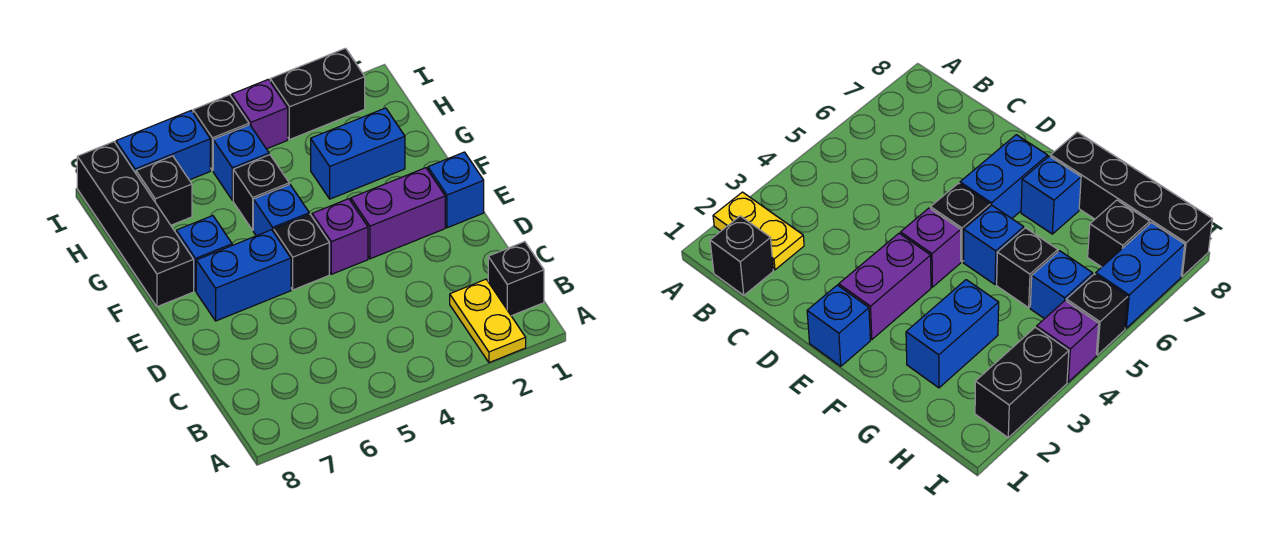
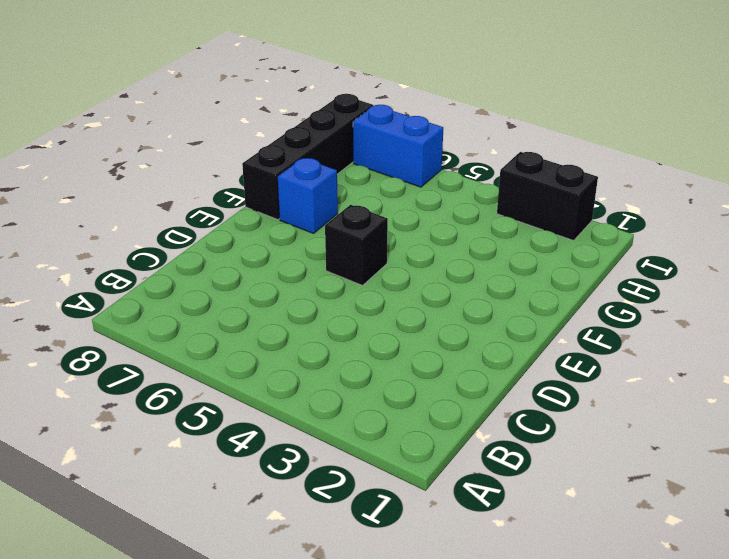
none -> yellow 1x2 plate [450,279,526,363]
none -> black 1x1 brick [488,242,544,316]
none -> blue 1x1 brick [428,152,484,228]

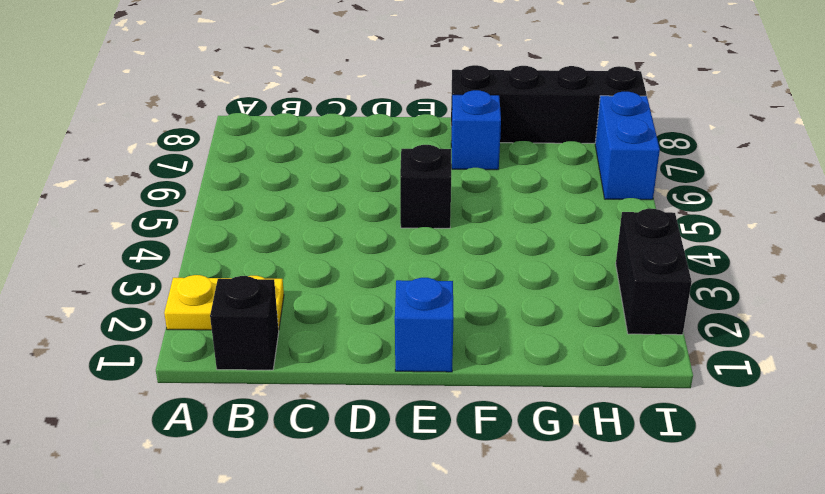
none -> purple 1x2 brick [351,168,445,259]
none -> purple 1x1 brick [312,199,368,274]
none -> blue 1x2 brick [196,230,291,321]

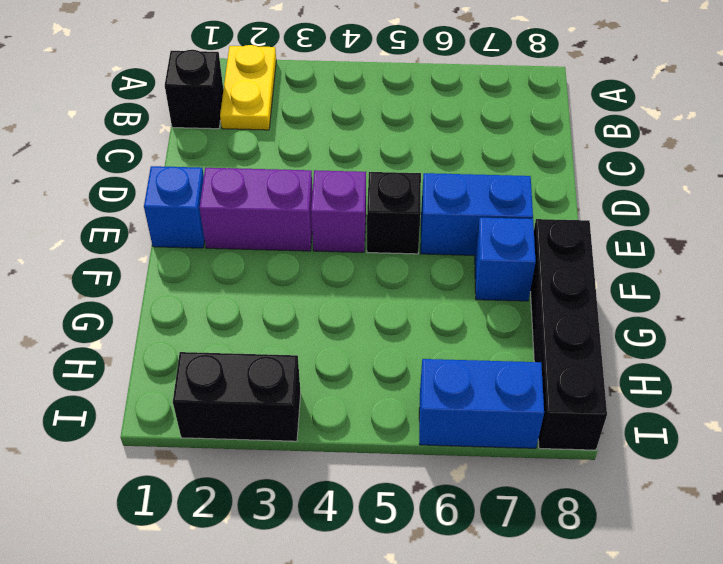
none -> blue 1x1 brick [253,184,309,236]
none -> blue 1x2 brick [311,108,405,199]
none -> black 1x1 brick [233,155,289,230]

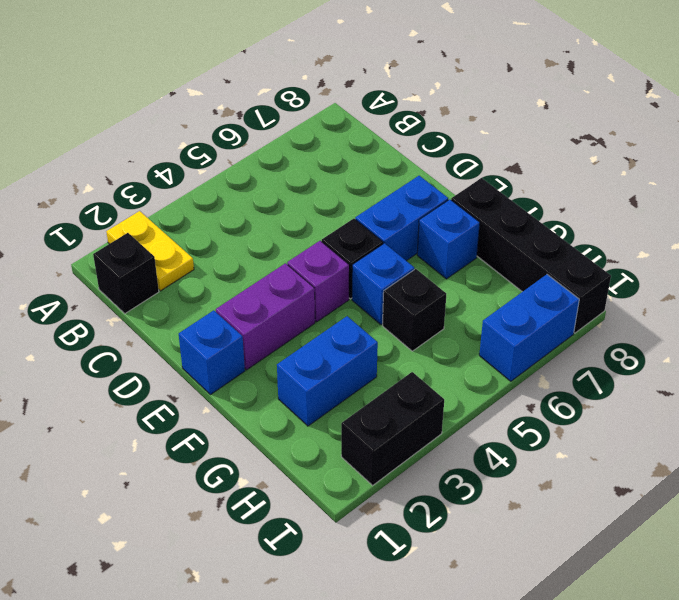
none -> blue 1x1 brick [213,125,269,200]
none -> black 1x1 brick [136,156,192,225]
none -> purple 1x1 brick [232,79,288,149]

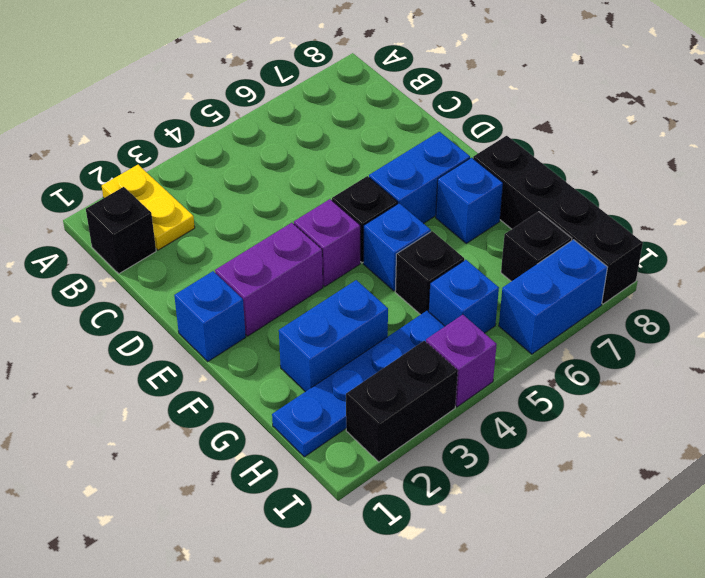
blue 1x4 plate [272,311,445,457] -> none
none -> black 1x1 brick [193,95,249,171]

